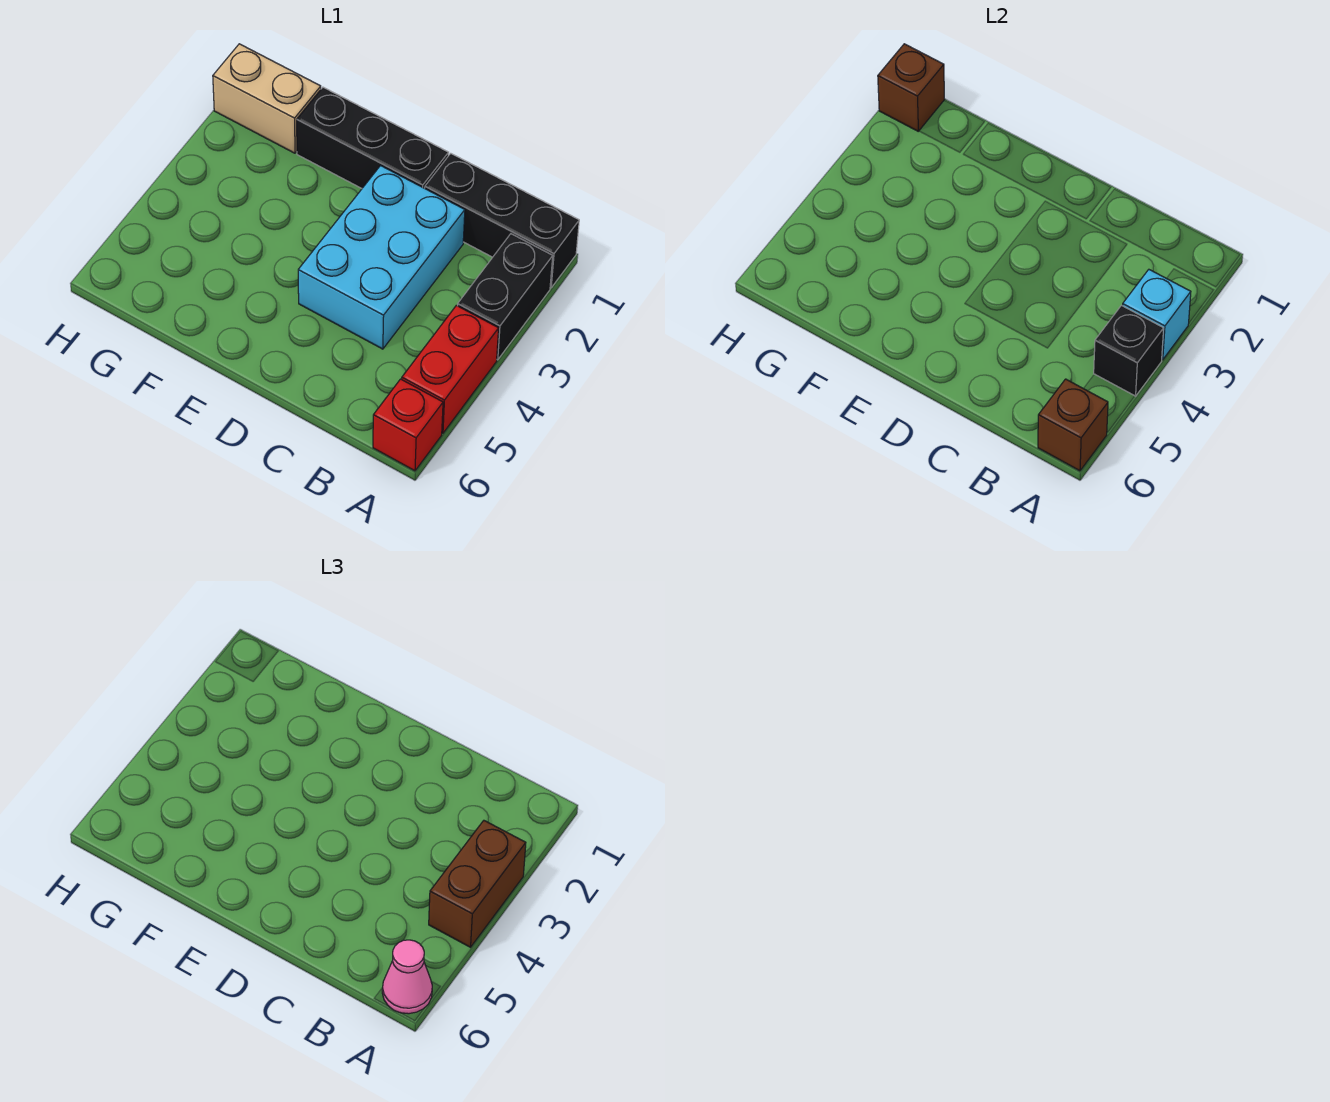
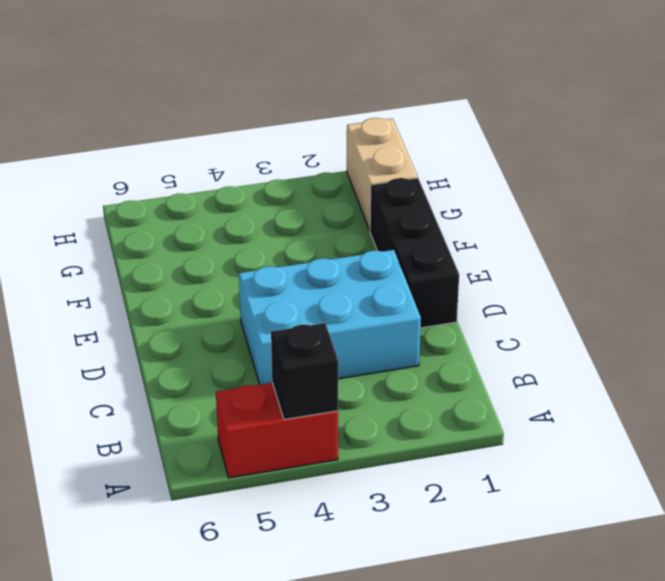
none -> black 1x3 brick [425,153,579,288]
none -> black 1x2 brick [458,234,553,360]
none -> red 1x1 brick [373,379,443,471]

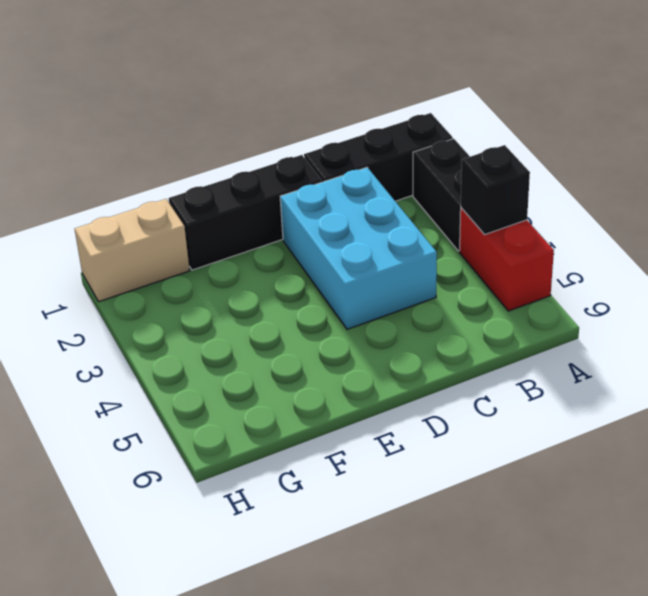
none -> red 1x1 brick [373,379,443,471]
none -> cyan 1x1 brick [1123,270,1191,360]
none -> brown 1x1 brick [1038,379,1108,471]

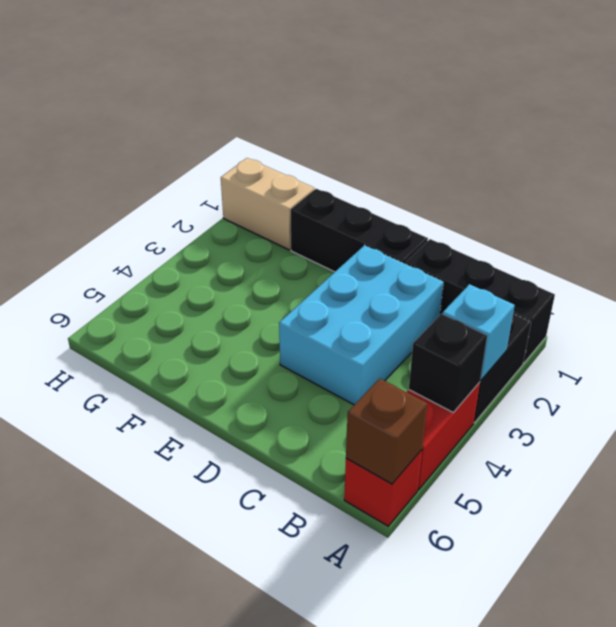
none -> brown 1x1 brick [878,44,945,132]
none -> brown 1x2 brick [429,821,526,947]
none -> pink 1x1 cone [382,940,432,1014]

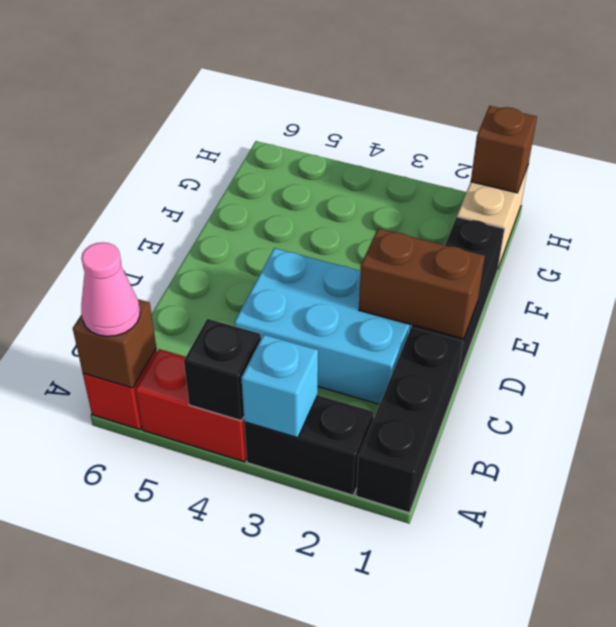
brown 1x2 brick [359,228,485,339] -> brown 1x2 brick moved to [429,821,526,947]

